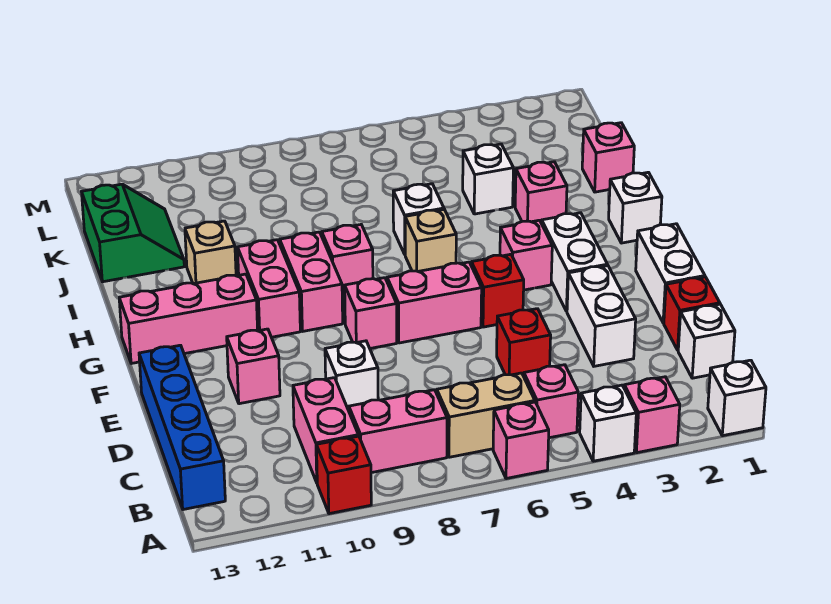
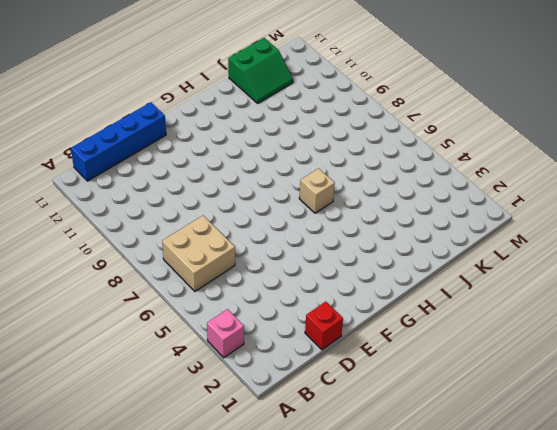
tan 2x2 brick [162,216,235,291] -> tan 1x2 brick [437,373,535,457]
none -> white 1x1 brick [708,360,766,436]
none -> white 1x1 brick [580,385,636,461]
none -> pink 1x1 brick [493,402,549,479]
none -> red 1x1 brick [316,436,371,514]

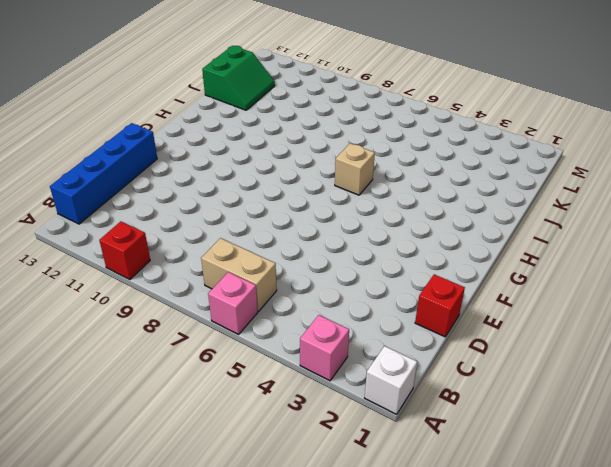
none -> white 1x1 brick [580,385,636,461]
none -> pink 1x1 brick [524,365,578,438]
none -> pink 1x2 brick [349,390,447,473]
none -> pink 1x2 brick [293,378,358,482]

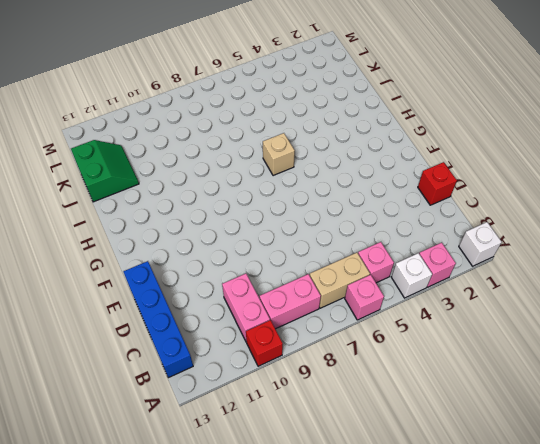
none -> white 1x1 brick [678,304,735,378]
none -> white 1x2 brick [567,266,636,366]
none -> red 1x1 brick [497,309,551,376]
none -> white 1x1 brick [325,341,378,411]

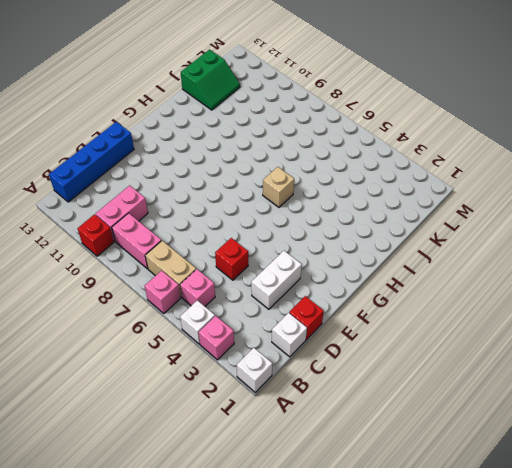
none -> white 1x1 brick [325,341,378,411]
none -> white 1x2 brick [636,224,705,323]
none -> pink 1x1 brick [227,329,280,404]
none -> white 1x2 brick [542,213,607,311]

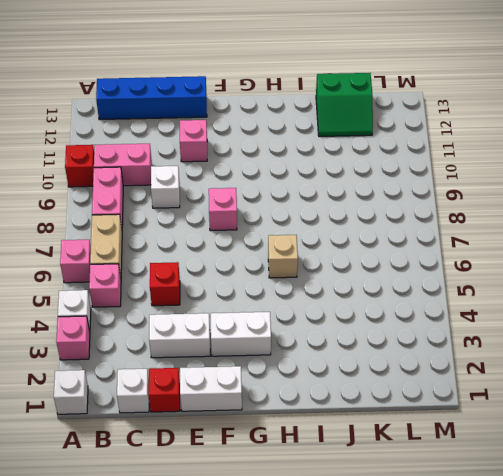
none -> red 1x1 brick [471,254,524,327]
none -> pink 1x2 brick [387,262,482,343]
none -> pink 1x1 brick [500,220,552,290]
none -> pink 1x2 brick [280,232,343,331]

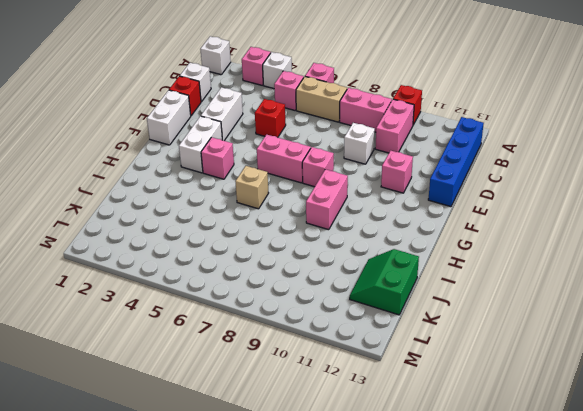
none -> red 1x1 brick [471,254,524,327]
none -> pink 1x2 brick [238,240,300,337]
none -> pink 1x3 brick [119,274,258,364]
none -> white 1x1 brick [609,172,662,243]

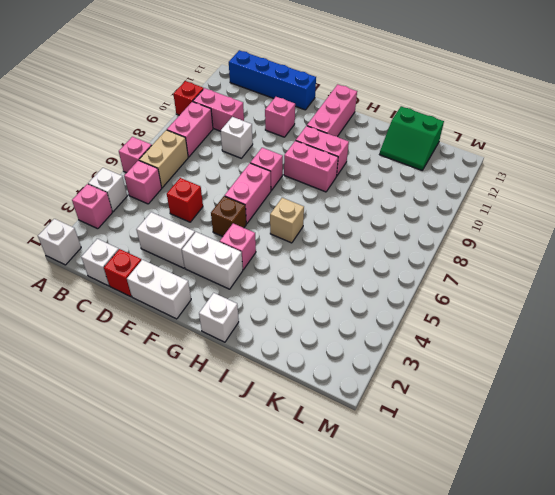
brown 1x1 brick [211,196,246,237] -> red 1x1 brick [471,254,524,327]
none -> pink 1x1 brick [322,225,373,295]
none -> pink 1x1 brick [515,162,567,223]
none -> white 1x1 brick [393,184,444,254]
none -> tan 1x1 brick [185,221,236,284]

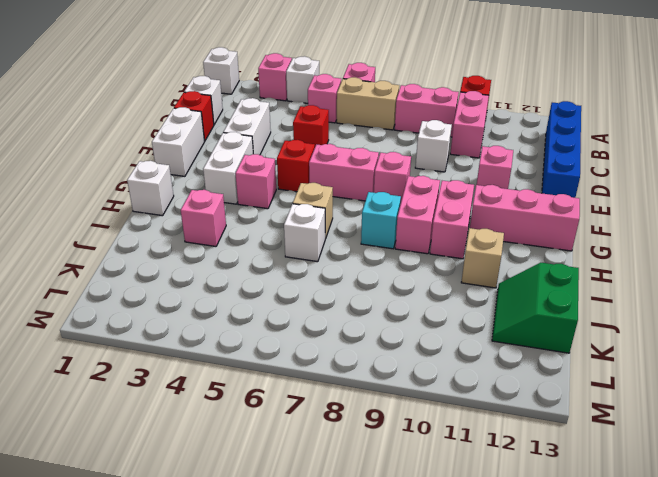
cyan 1x1 brick [361,192,401,249] -> pink 1x1 brick [322,225,373,295]
none -> pink 1x1 brick [582,123,634,192]
none -> white 1x1 brick [463,144,513,214]

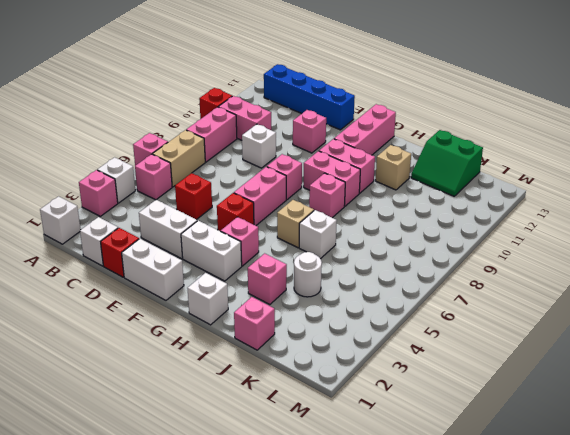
white 1x1 round brick [294,252,322,297] -> white 1x1 brick [463,144,513,214]

